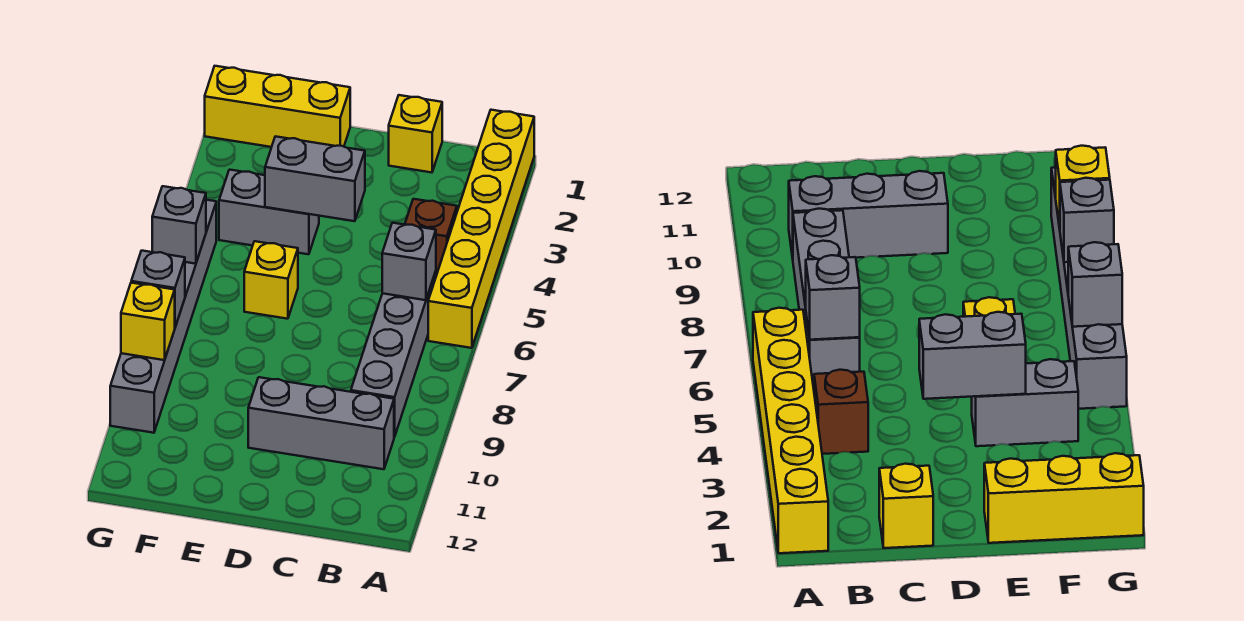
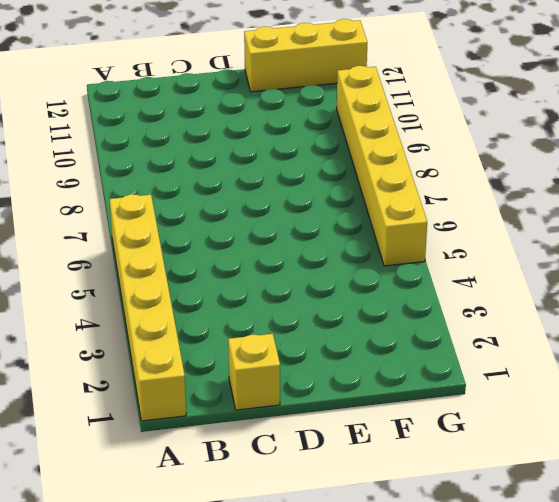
yellow 1x3 brick [244,19,367,92] -> yellow 1x3 brick moved to [205,66,350,147]
yellow 1x6 brick [337,66,427,266] -> grey 1x6 brick [110,200,216,433]
none -> brown 1x1 brick [405,199,457,275]
none -> grey 1x4 brick [351,271,436,437]
none -> grey 1x3 brick [248,377,394,469]

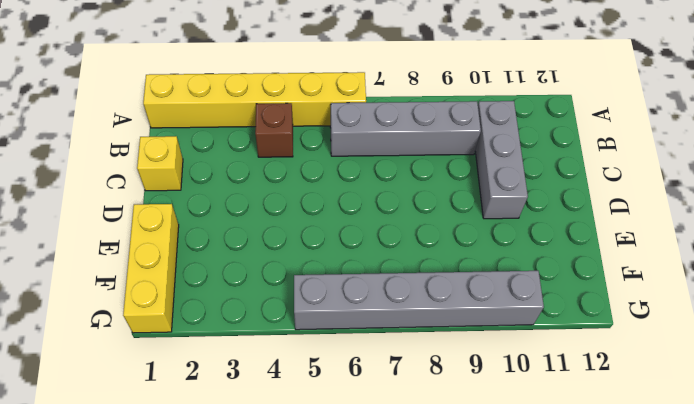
none -> grey 1x2 brick [219,170,319,254]
none -> yellow 1x1 brick [244,241,298,319]
none -> grey 1x1 brick [382,223,436,300]

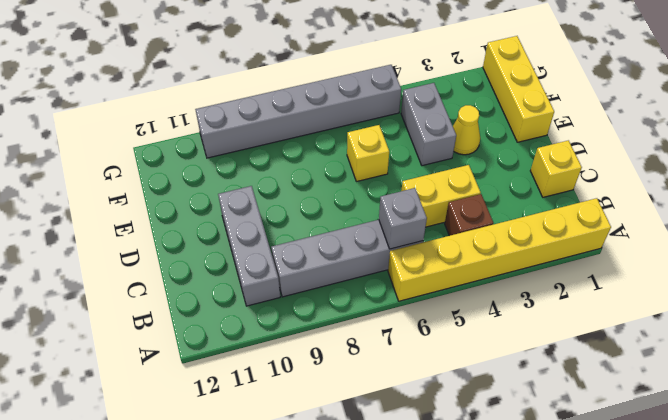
yellow 1x2 brick [402,165,481,227] -> none
yellow 1x1 cone [453,105,480,155] -> none
none -> grey 1x2 brick [265,136,365,221]
none -> grey 1x1 brick [152,186,206,264]
none -> grey 1x1 brick [131,251,185,327]

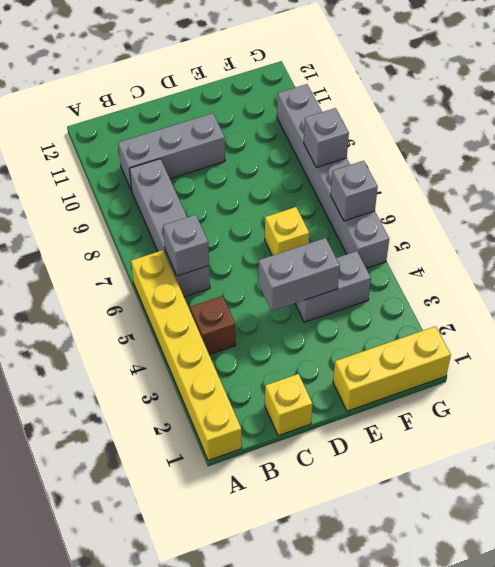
none -> yellow 1x1 brick [121,283,175,360]

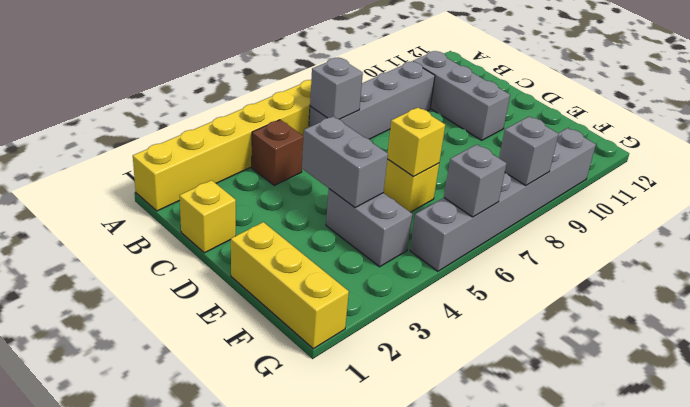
yellow 1x1 brick [388,108,445,177] -> yellow 1x1 brick moved to [121,283,175,360]

